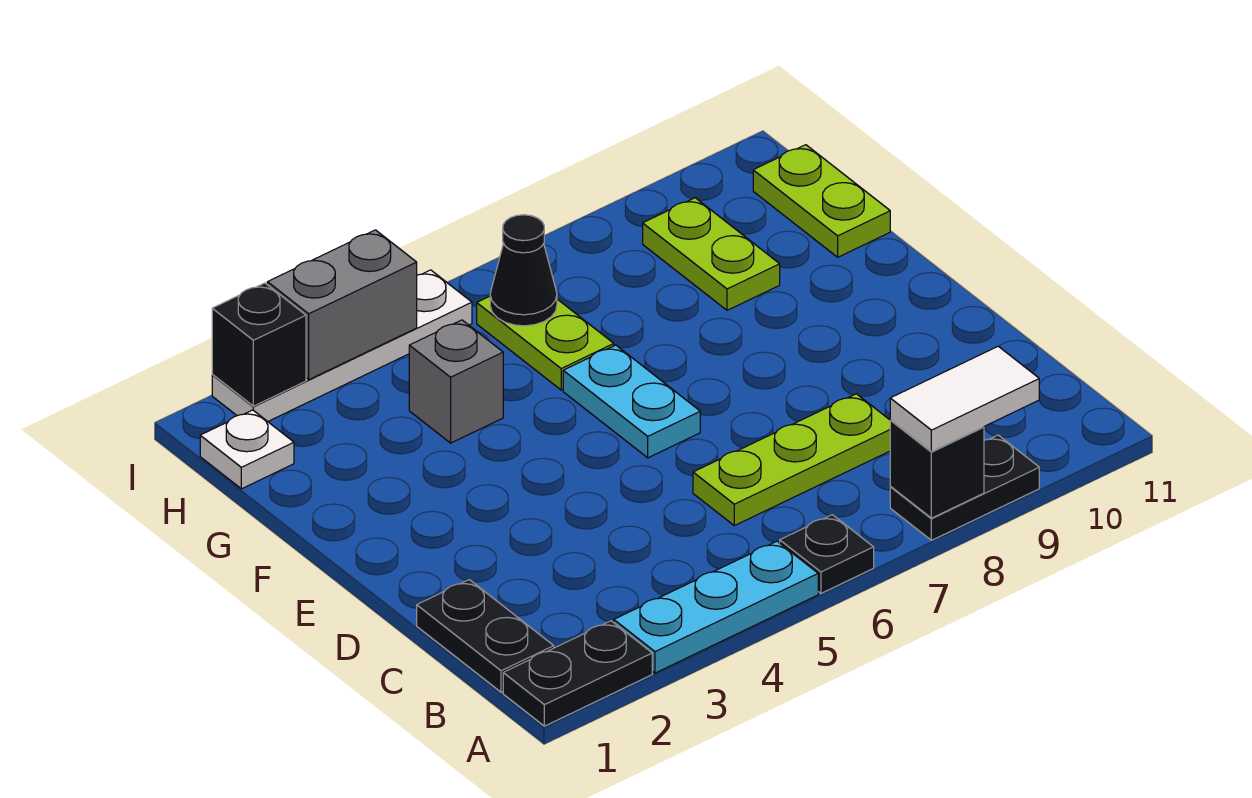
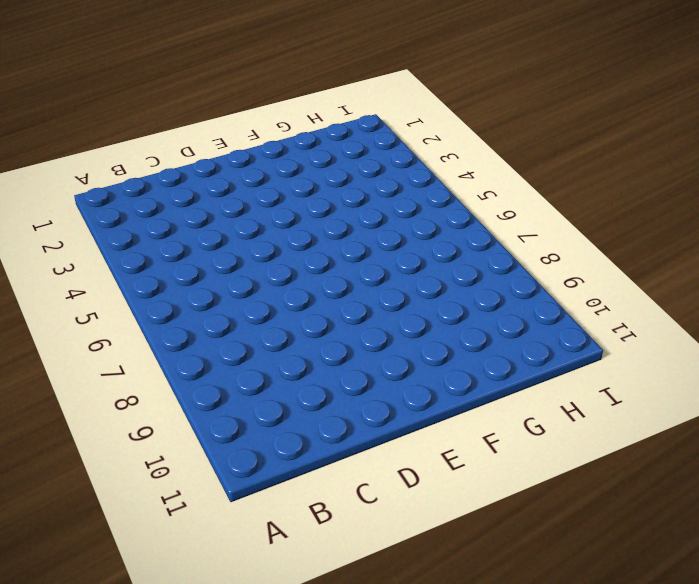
none -> black 1x2 plate [503,621,652,726]
none -> cyan 1x3 plate [614,541,818,673]
none -> black 1x1 plate [780,515,874,593]

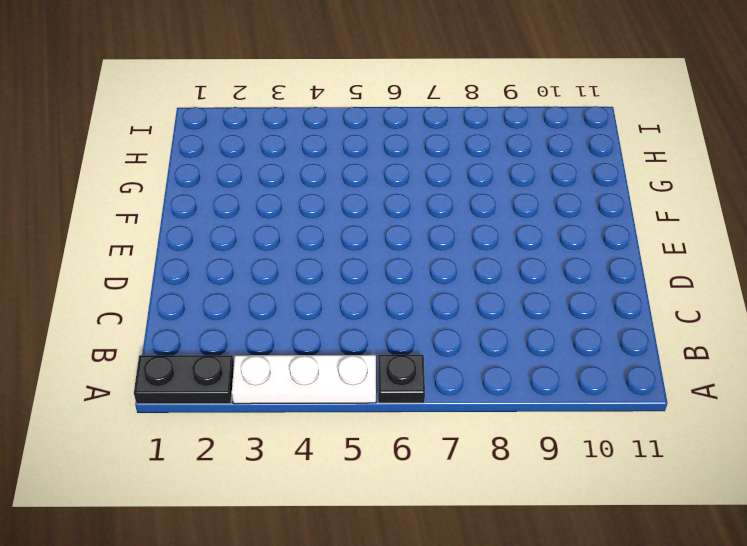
white 1x3 plate [232,355,376,404] -> cyan 1x3 plate [614,541,818,673]
none -> black 1x2 plate [890,435,1039,540]
none -> black 1x2 plate [417,580,554,692]
none -> lime 1x3 plate [693,394,890,526]

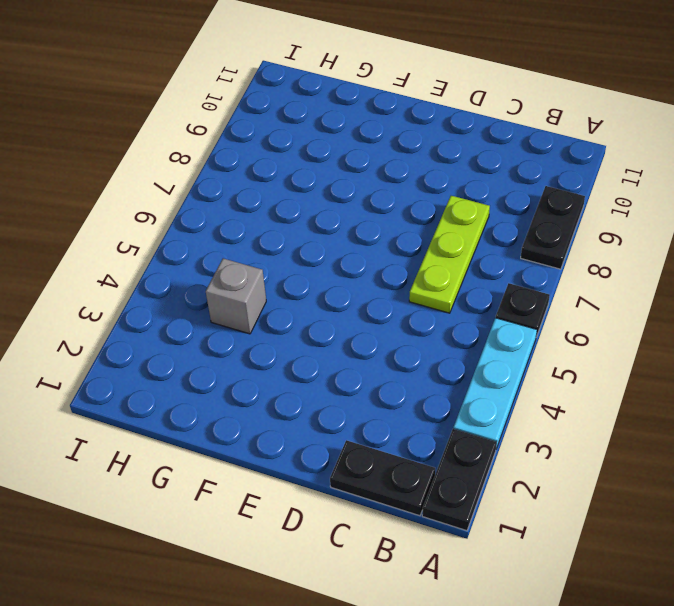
none -> cyan 1x2 plate [563,345,700,458]
none -> lime 1x2 plate [477,296,614,390]
none -> lime 1x2 plate [643,198,780,310]

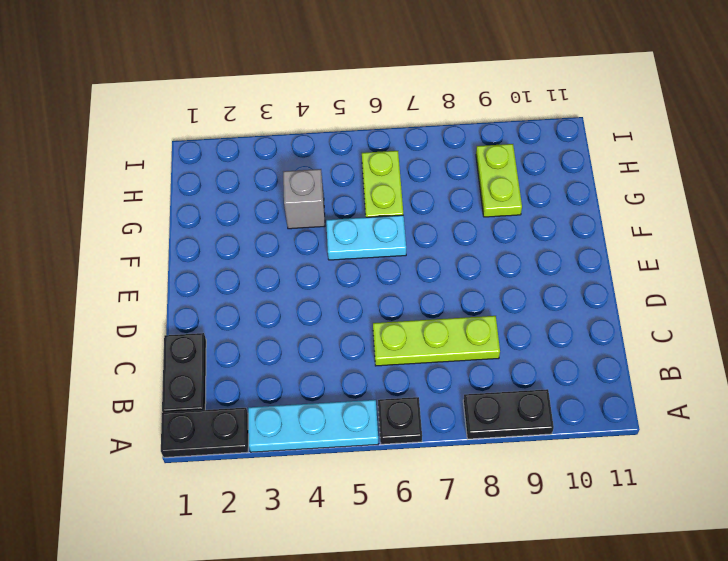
cyan 1x2 plate [326,215,406,260] -> cyan 1x2 plate turned to [563,345,700,458]
none -> lime 1x2 plate [753,145,890,257]
none -> white 1x1 plate [200,410,294,489]
none -> white 1x4 plate [212,270,472,421]

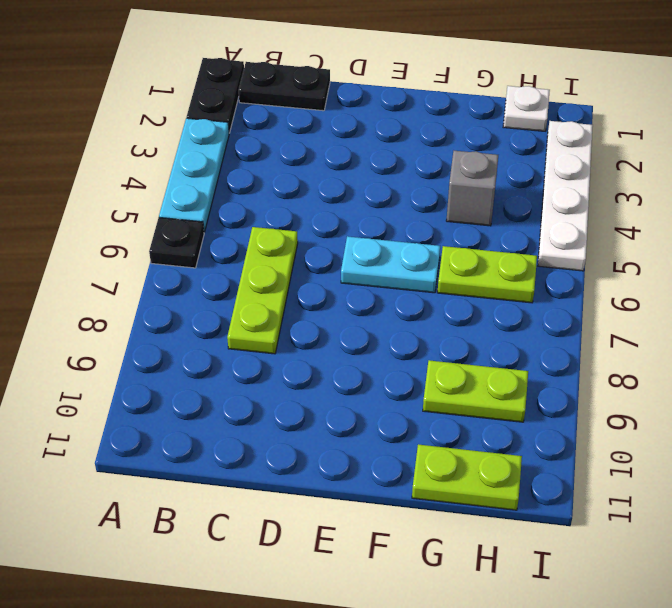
none -> black 1x2 plate [890,435,1039,540]
none -> black 1x1 brick [890,420,984,518]
none -> black 1x1 cone [490,215,557,326]

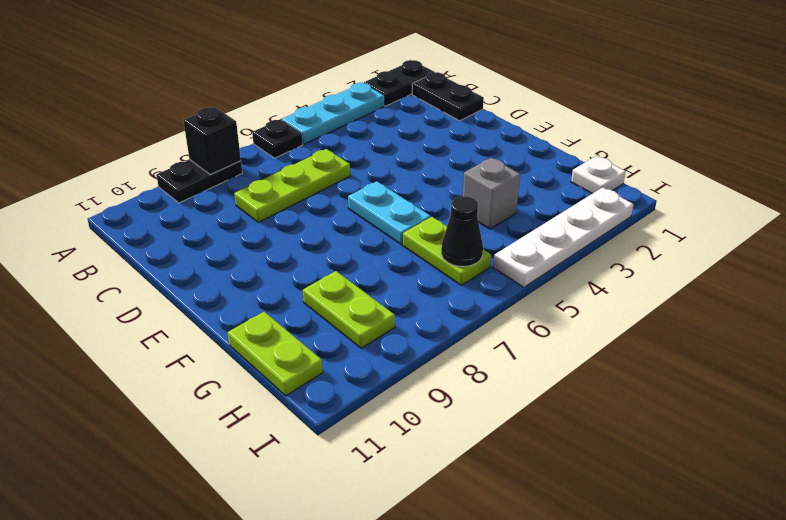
none -> black 1x1 brick [212,283,306,406]
none -> grey 1x2 brick [267,230,417,379]
none -> white 1x2 tile [890,346,1039,452]

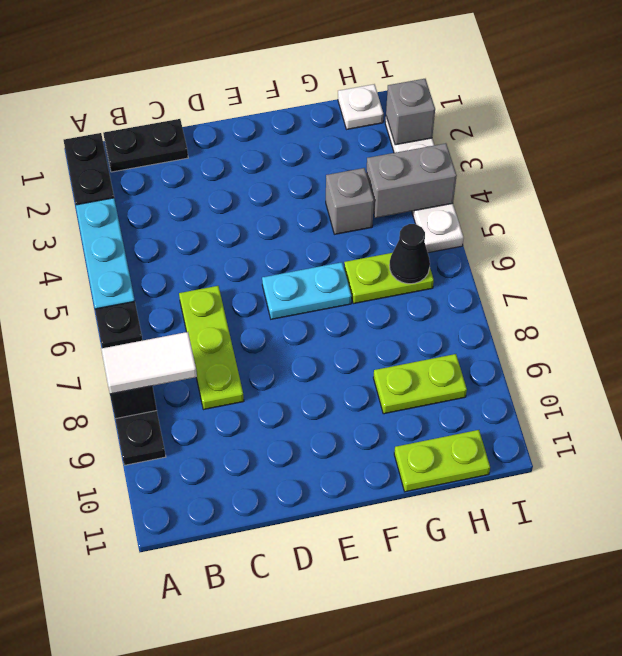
white 1x2 tile [101,332,197,394] -> white 1x2 tile turned to [890,346,1039,452]
grey 1x2 brick [366,143,457,218] -> grey 1x2 brick turned to [267,230,417,379]
grey 1x1 brick [386,79,435,145] -> black 1x1 brick [212,283,306,406]

